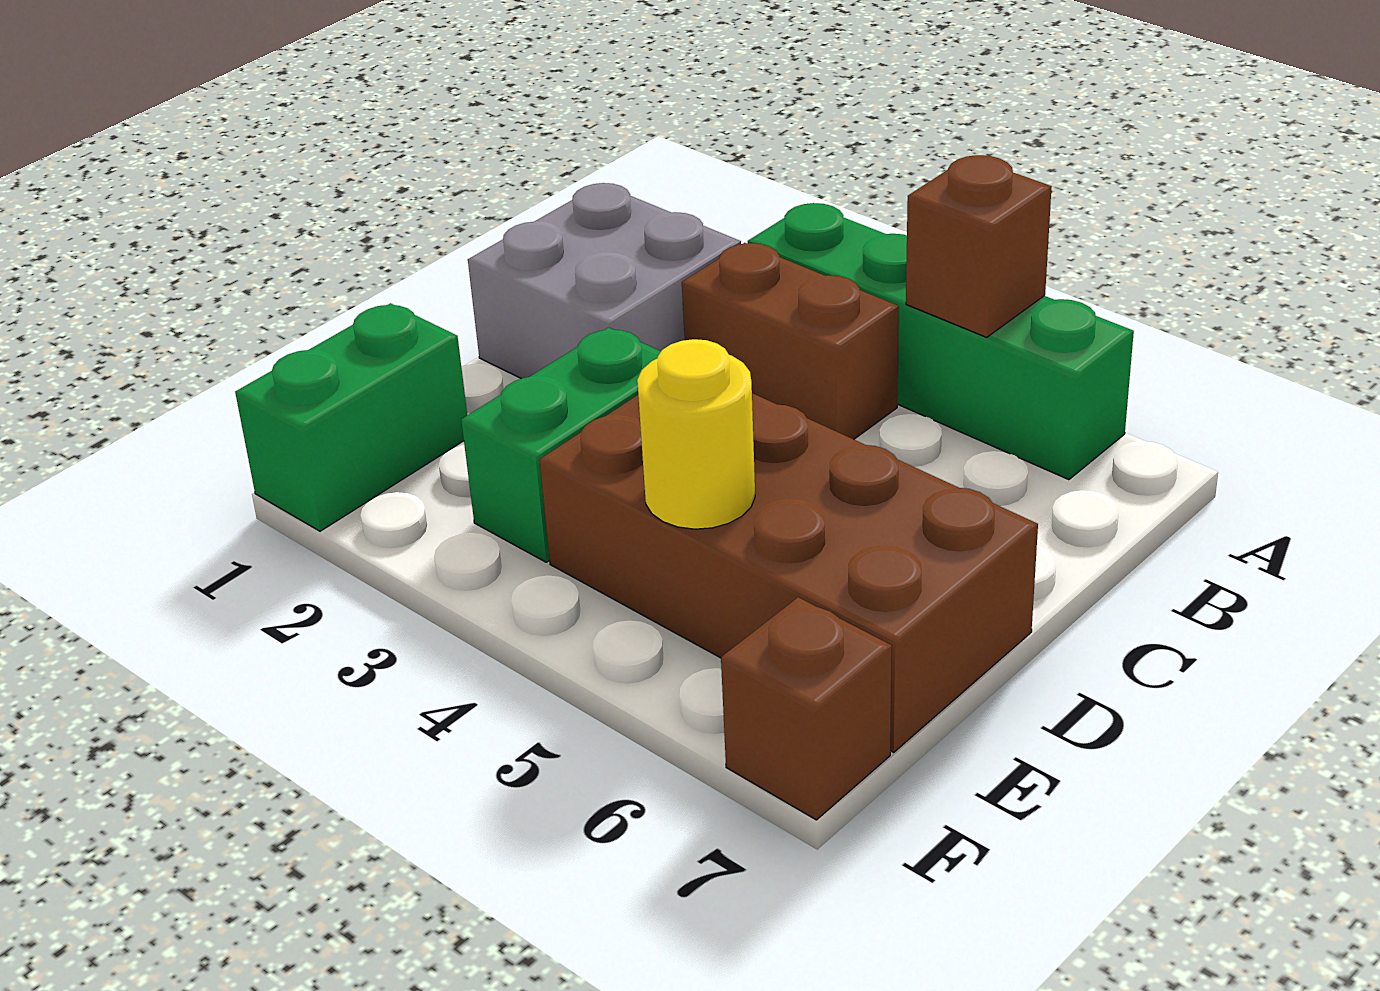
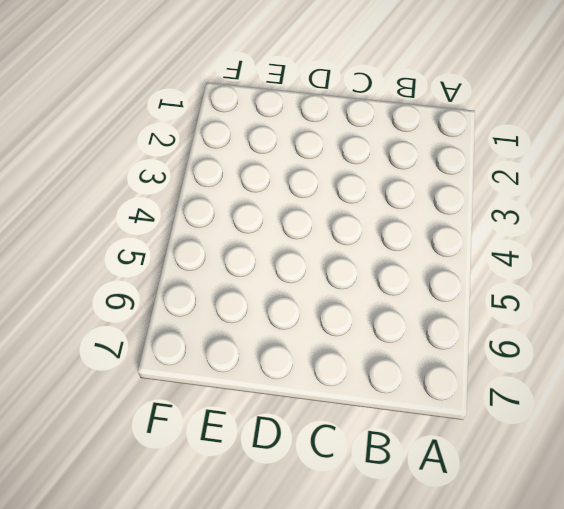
none -> green 1x4 brick [748,203,1134,480]
none -> grey 2x2 brick [468,183,741,379]

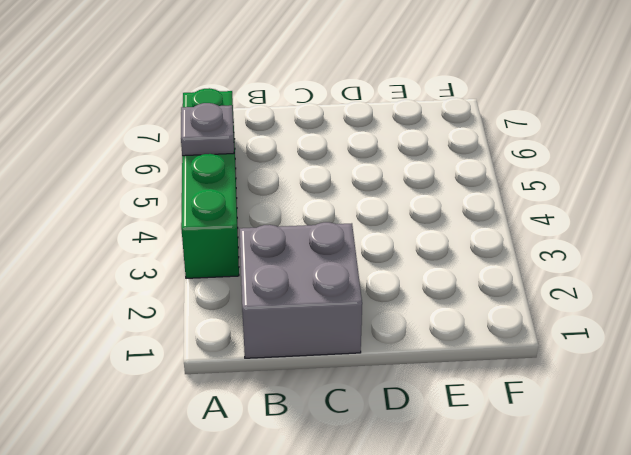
grey 1x1 plate [181,103,234,156] -> brown 1x1 brick [906,155,1052,337]
none -> brown 1x2 brick [682,243,899,439]
none -> green 1x2 brick [461,327,661,562]

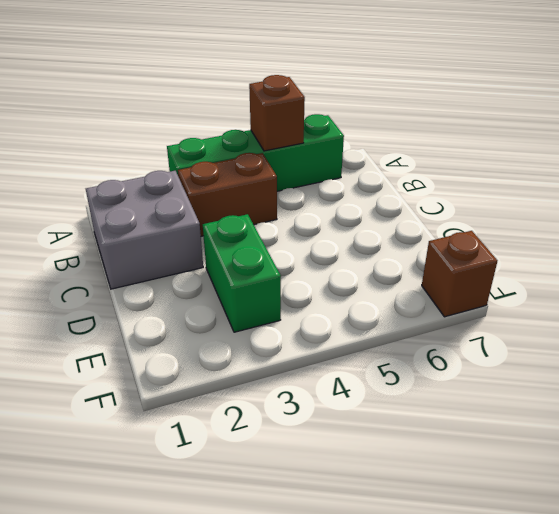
none -> brown 2x4 brick [539,393,1038,752]
none -> green 1x2 brick [235,303,467,531]

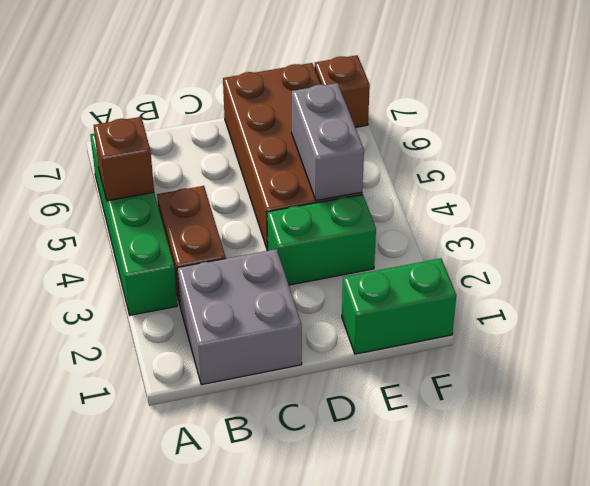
grey 1x2 brick [292,83,364,201] -> yellow 1x1 round brick [637,339,755,529]

